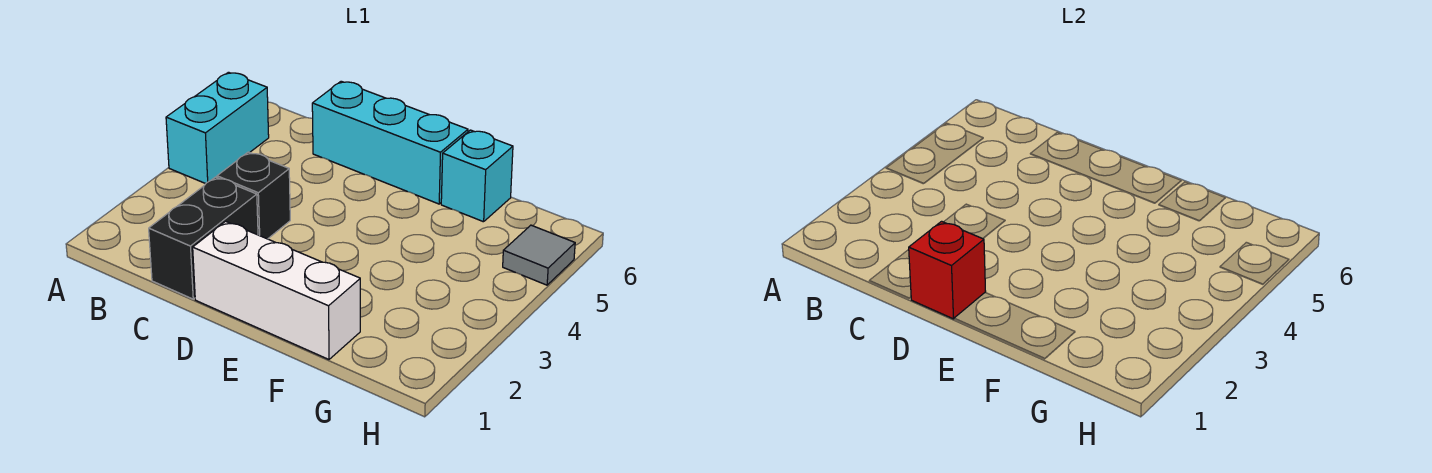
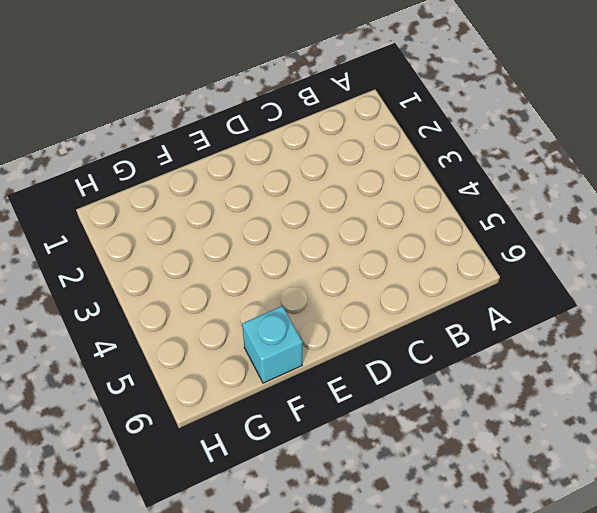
none -> cyan 1x2 brick [166,72,269,184]
none -> black 1x2 brick [149,177,258,299]

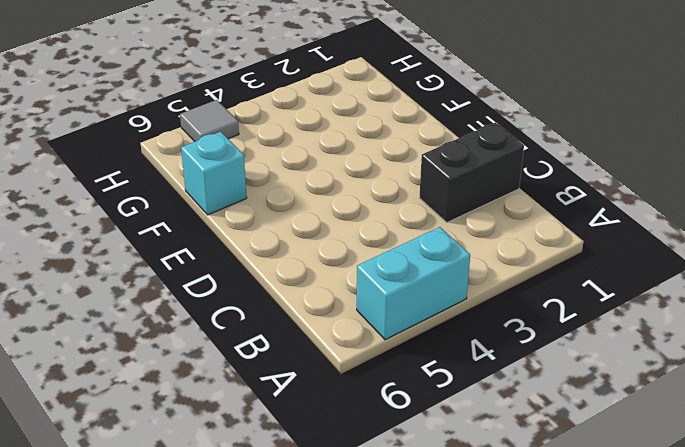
none -> black 1x1 brick [217,152,290,239]
none -> cyan 1x3 brick [312,81,468,204]

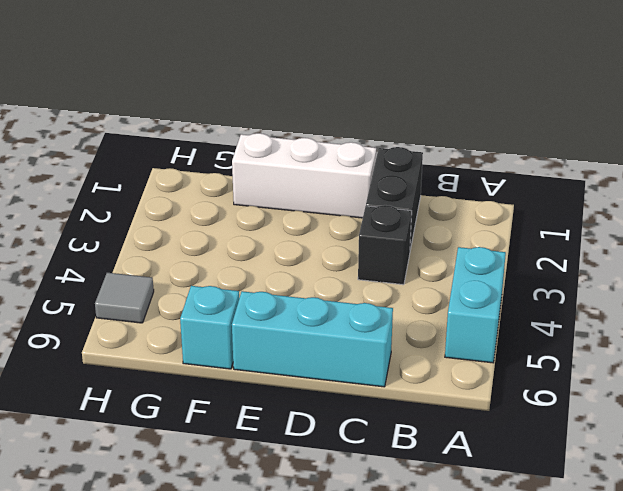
none -> red 1x1 brick [909,221,986,319]

